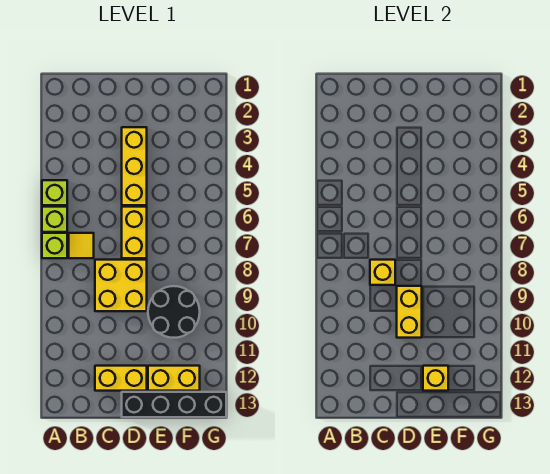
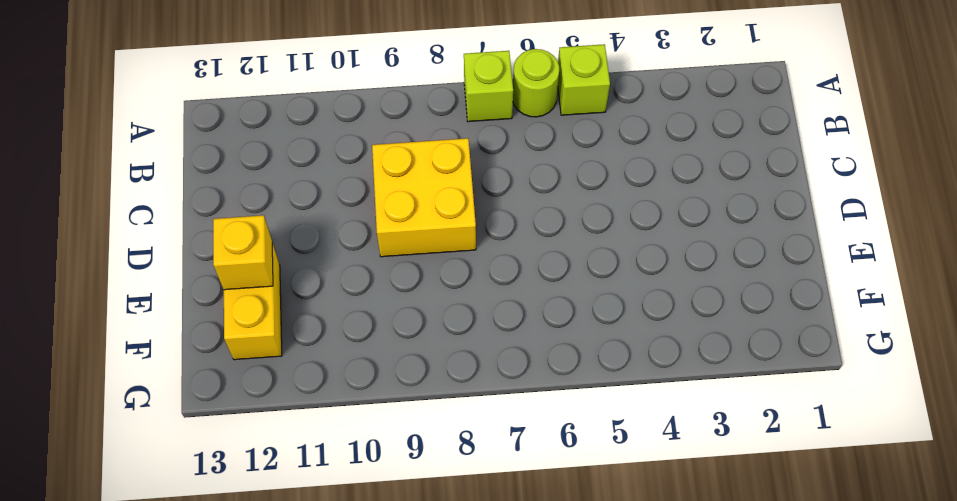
lime 1x1 round brick [513,49,559,117] -> lime 1x1 brick [42,207,67,232]
none -> yellow 1x1 tile [69,233,94,258]
none -> yellow 1x2 brick [95,366,147,391]
none -> yellow 1x3 brick [122,127,147,205]

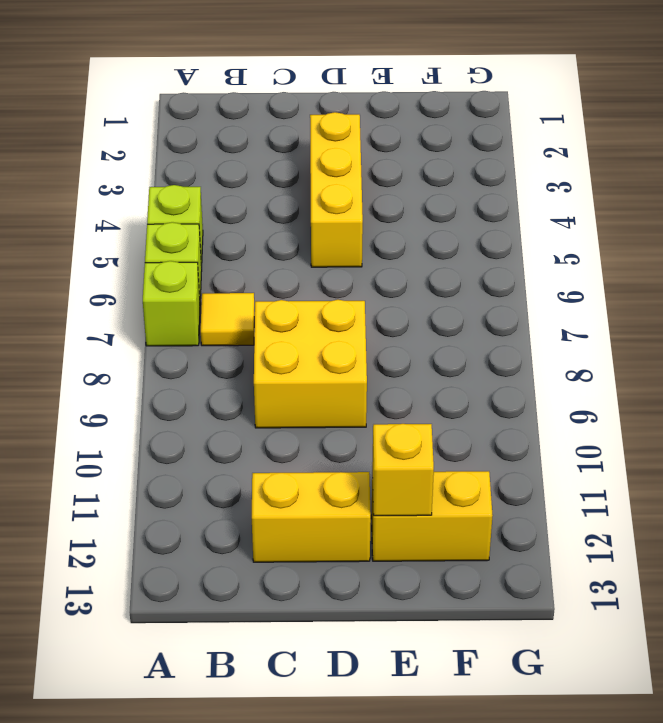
none -> yellow 1x2 brick [122,207,147,258]
none -> black 1x4 brick [122,392,226,417]
none -> black 2x2 round brick [148,286,200,338]

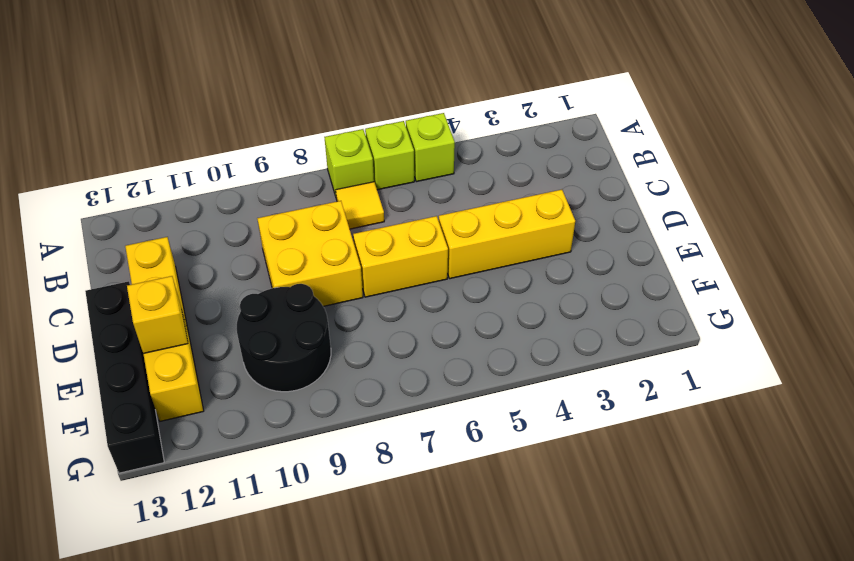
none -> yellow 1x1 brick [370,260,395,285]
none -> yellow 1x2 brick [397,286,422,338]

